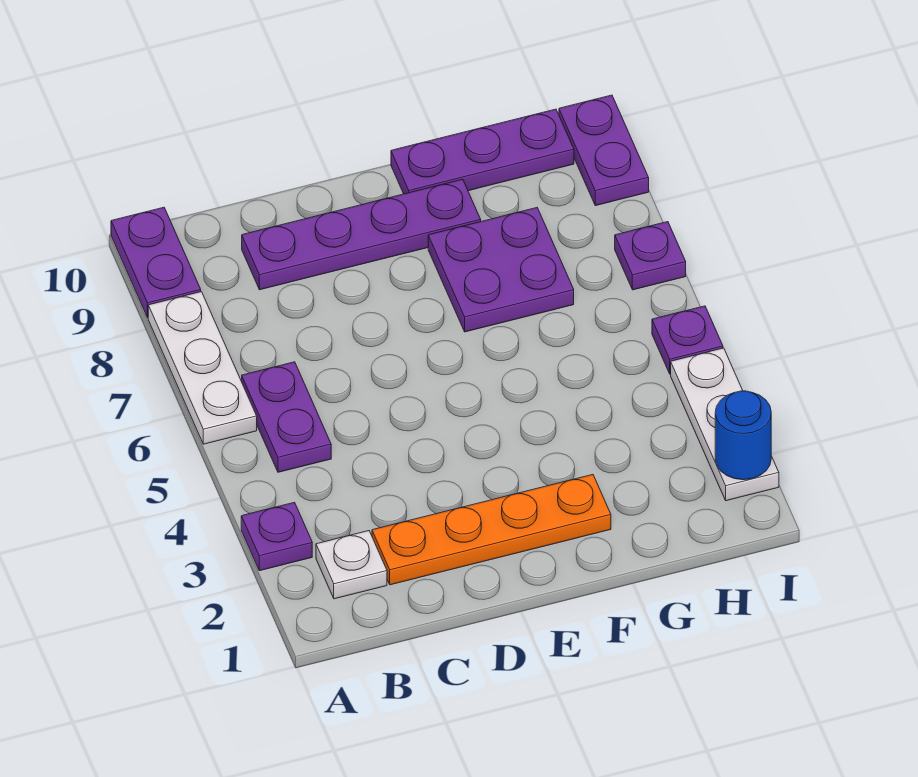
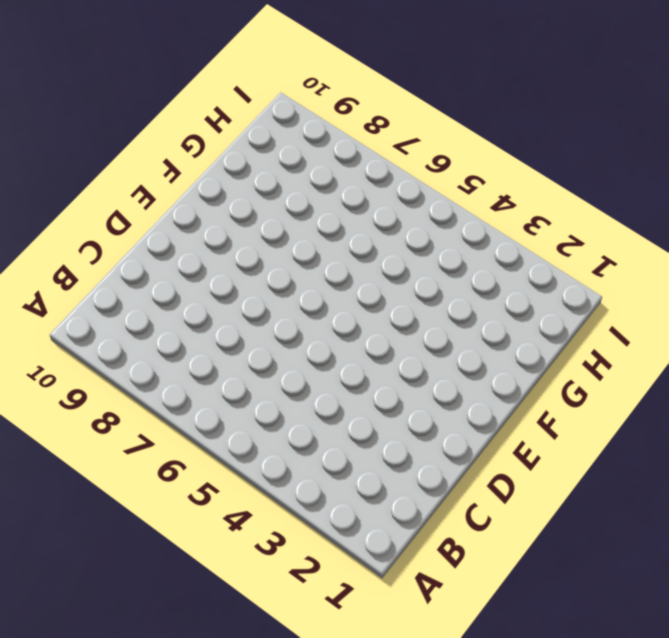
none -> purple 1x1 plate [241,502,312,571]
none -> white 1x3 plate [148,292,257,444]
none -> purple 1x2 plate [111,207,201,318]

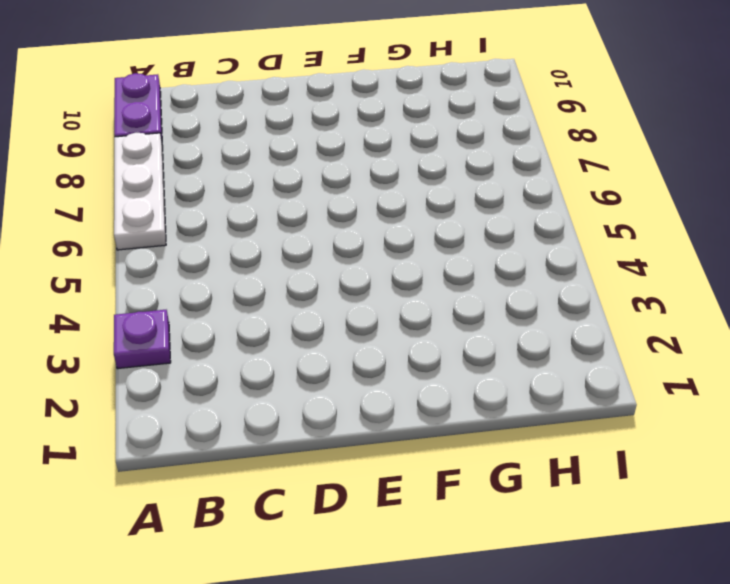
none -> white 1x1 plate [316,531,387,599]
none -> purple 1x2 plate [242,362,331,472]
none -> orange 1x4 plate [372,475,611,585]

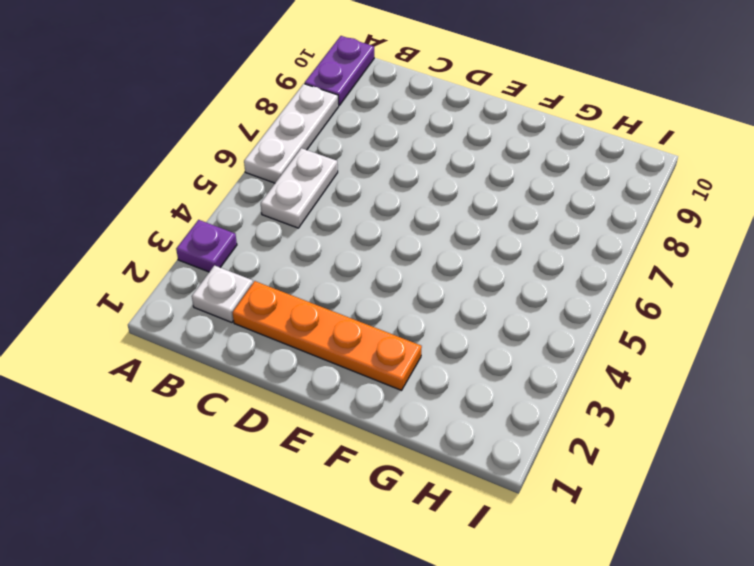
white 1x2 plate [261,148,338,228] -> purple 1x2 plate [242,362,331,472]
none -> purple 1x4 plate [242,179,481,290]
none -> purple 2x2 plate [428,208,574,332]
none -> purple 1x3 plate [391,109,574,194]

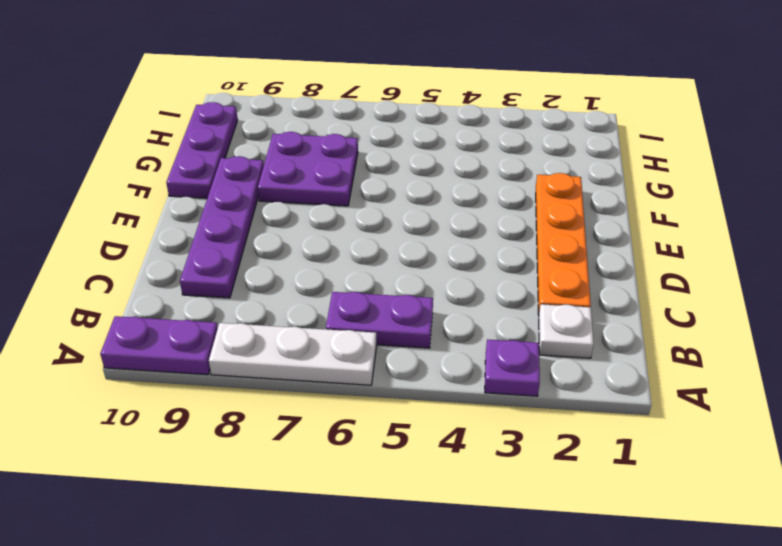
none -> white 1x3 plate [671,348,779,501]
none -> purple 1x1 plate [652,306,723,374]
none -> purple 1x1 plate [615,222,686,290]

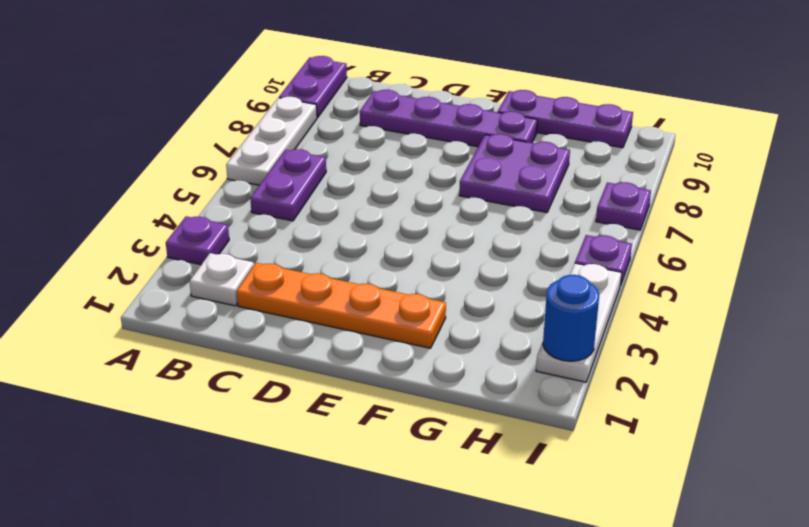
none -> purple 1x2 plate [559,95,649,206]

